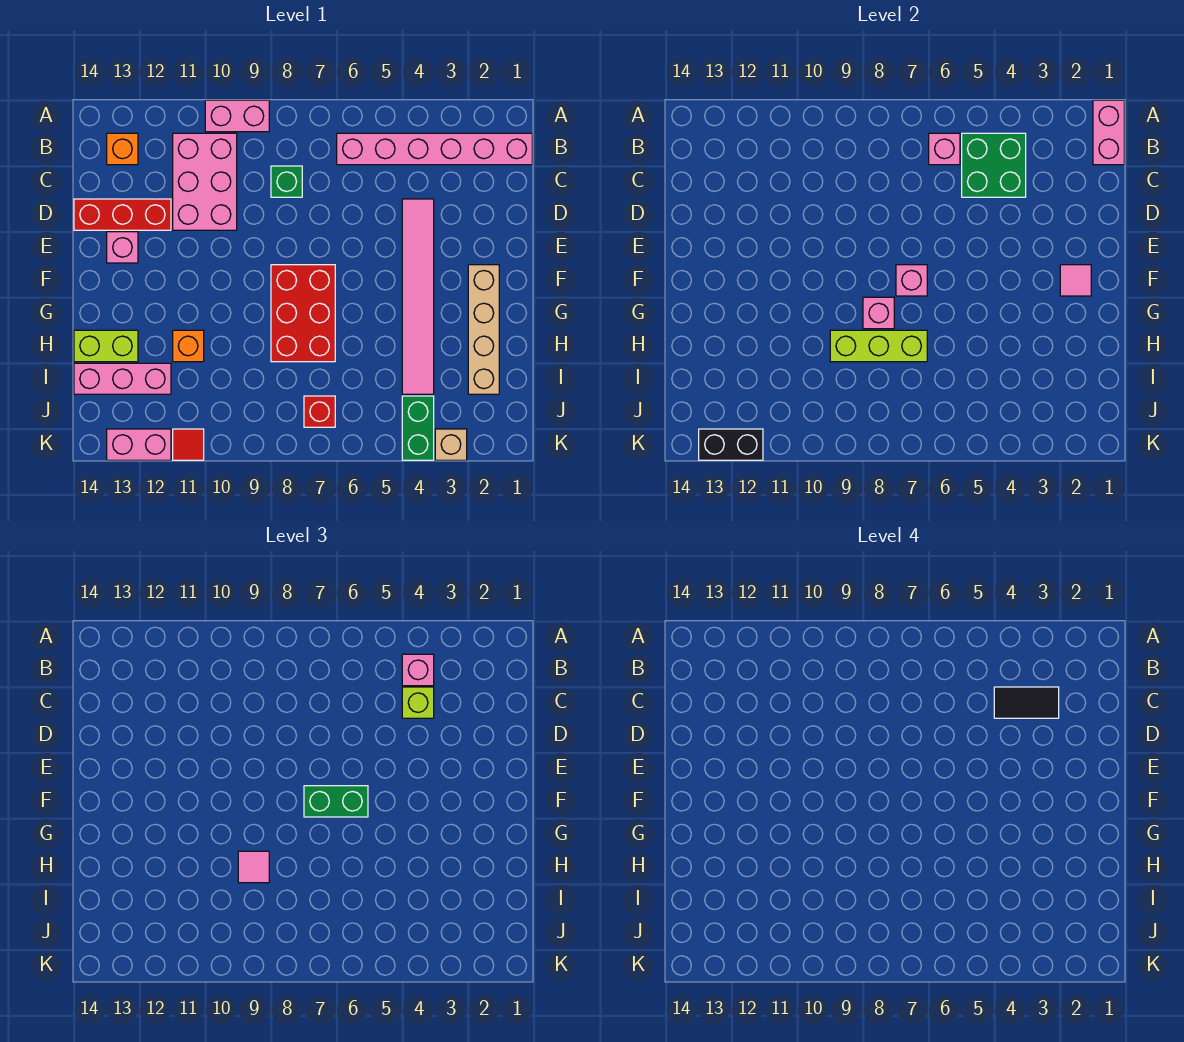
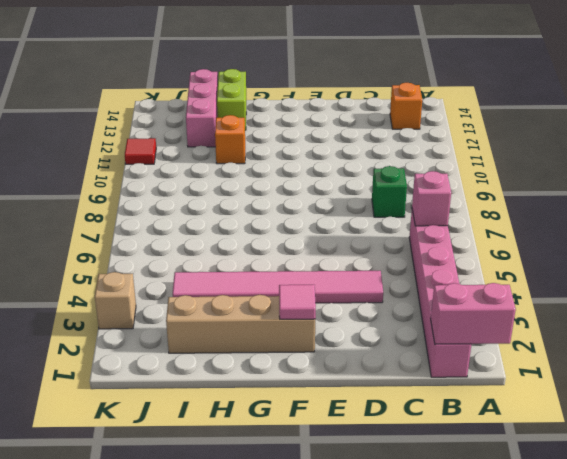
none -> pink 1x2 brick [205,100,269,132]
none -> pink 2x3 brick [173,133,237,230]
none -> red 1x3 brick [74,199,171,230]
none -> pink 1x1 brick [107,232,138,263]

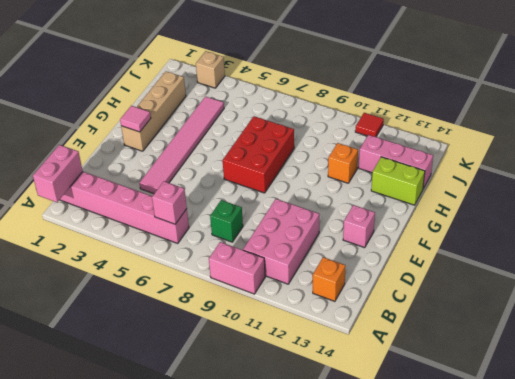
none -> red 1x3 brick [74,199,171,230]
none -> green 1x2 brick [402,396,434,460]
none -> red 1x1 brick [304,396,335,427]
none -> pink 1x2 brick [107,429,171,460]

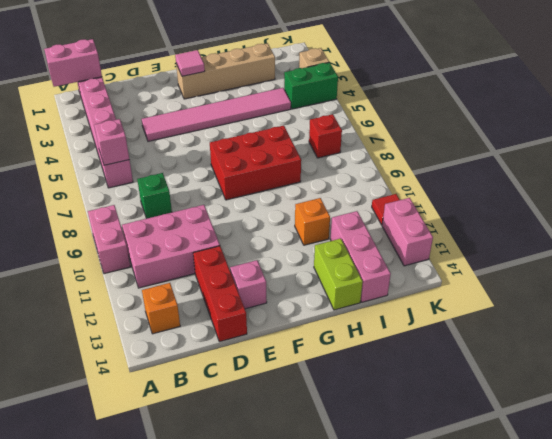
none -> green 2x2 brick [962,133,1026,197]
none -> pink 1x1 brick [896,265,927,296]
none -> pink 1x1 brick [863,297,894,329]
none -> lime 1x3 brick [830,330,927,362]

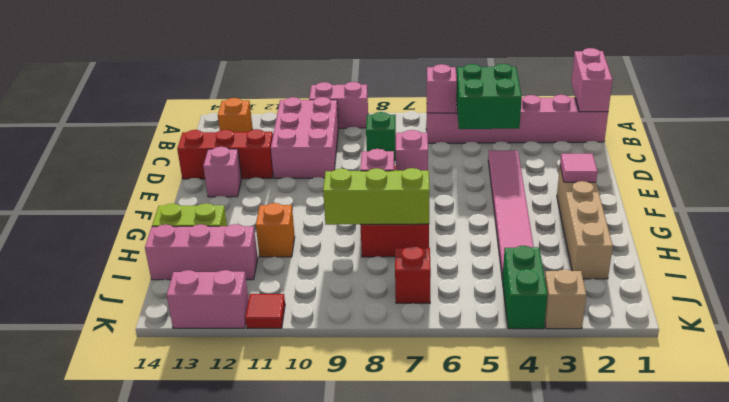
none -> black 1x2 brick [699,429,763,460]
none -> pink 1x1 brick [402,654,434,686]
none -> lime 1x1 brick [402,687,434,718]
none -> green 1x2 brick [304,786,368,817]

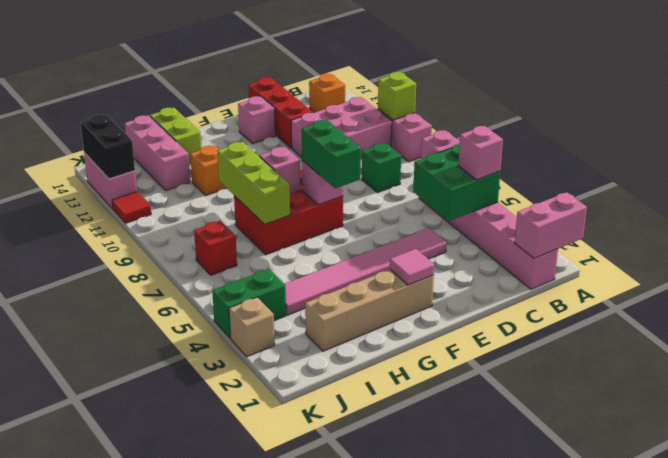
lime 1x1 brick [378,72,416,120] -> lime 1x1 brick moved to [402,687,434,718]
none -> pink 1x1 tile [238,851,269,883]
none -> black 1x2 tile [994,687,1059,718]

